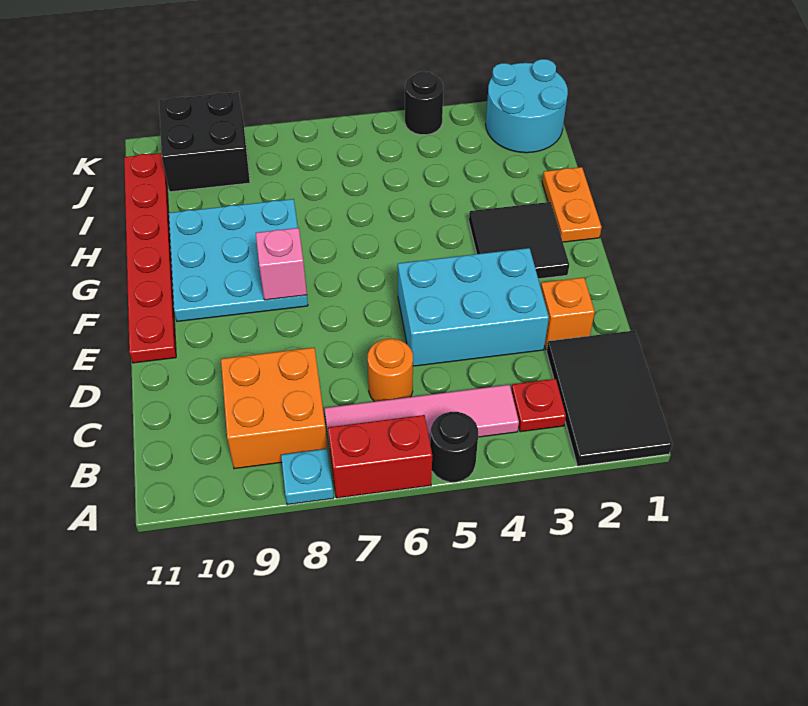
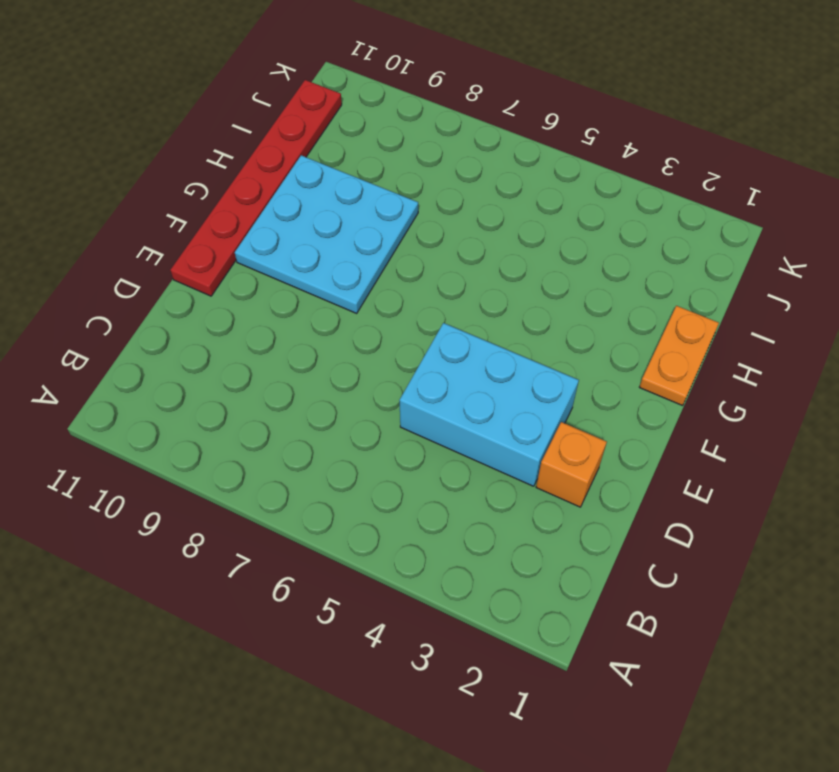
none -> black 2x3 tile [546,330,672,466]
none -> black 1x1 round brick [430,412,478,482]
none -> red 1x2 brick [328,415,432,498]

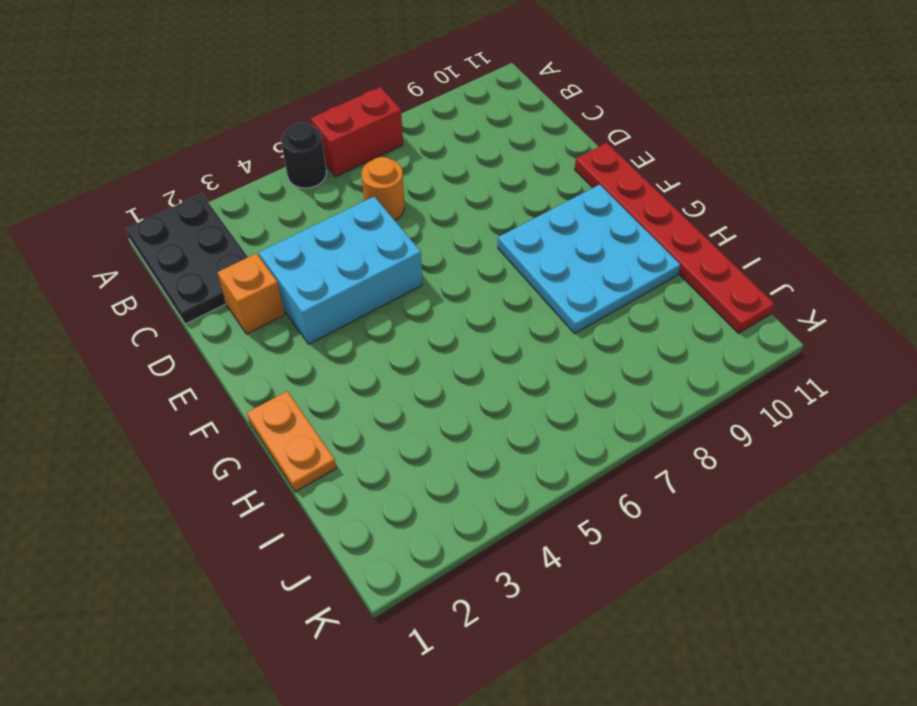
black 2x3 plate [126,194,248,324] -> black 2x3 tile [546,330,672,466]
none -> cyan 1x1 plate [281,449,334,505]
none -> red 1x1 plate [511,379,566,432]
none -> pink 1x4 tile [324,385,519,449]

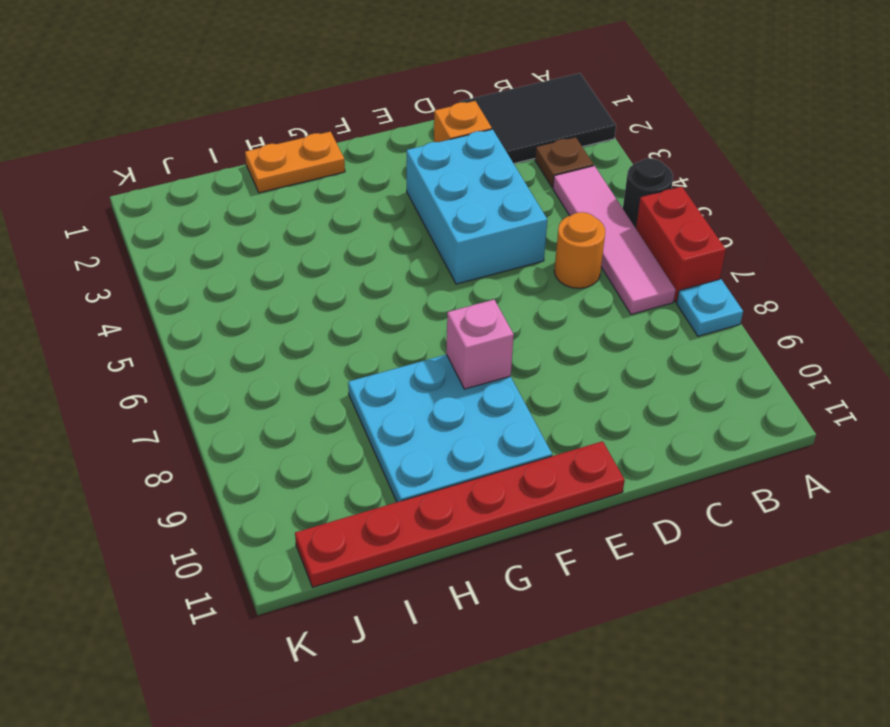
brown 1x1 plate [535,137,594,188] -> red 1x1 plate [511,379,566,432]
none -> orange 2x2 brick [221,348,327,469]
none -> black 2x2 tile [469,202,569,279]
none -> cyan 2x2 round brick [486,59,568,153]

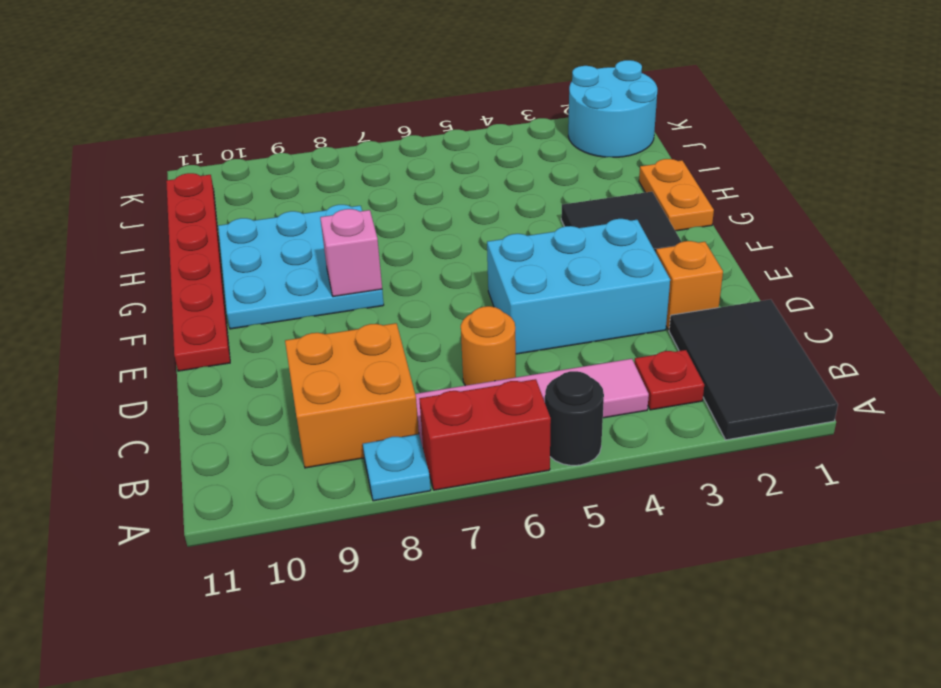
none -> black 2x2 brick [159,92,250,192]
none -> black 1x1 round brick [405,71,443,135]

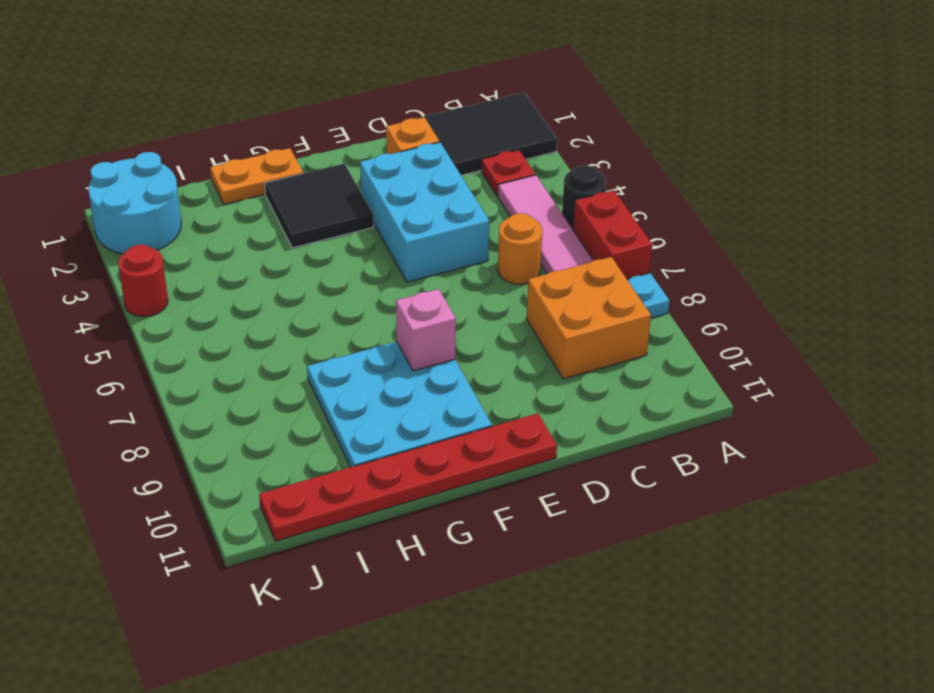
red 1x1 round brick [118,245,168,317] -> black 1x1 round brick [405,71,443,135]
none -> black 2x2 brick [159,92,250,192]

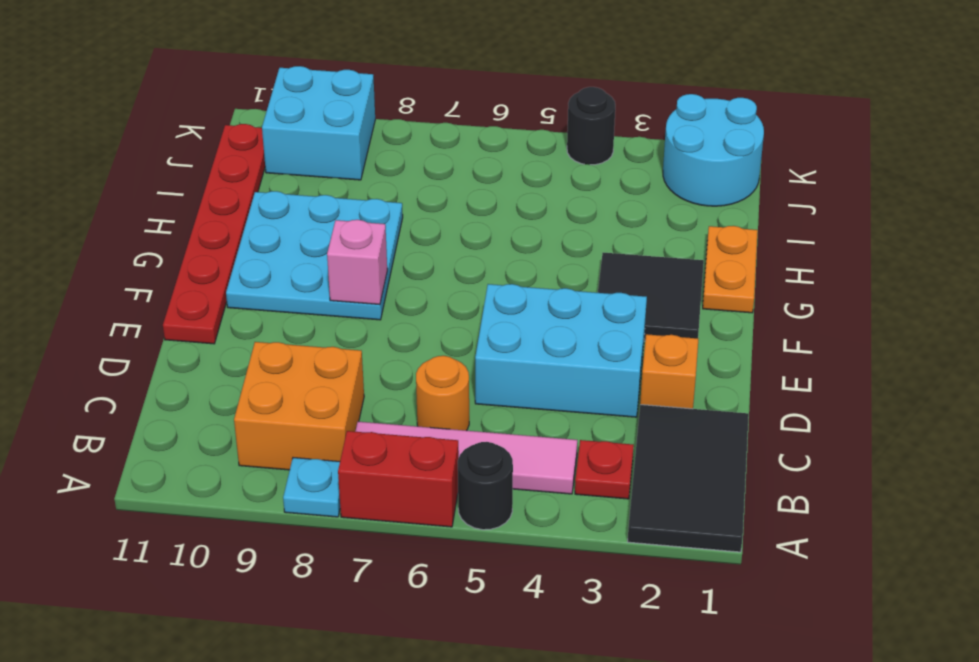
cyan 2x2 brick [262,66,375,180] -> black 2x2 brick [159,92,250,192]

